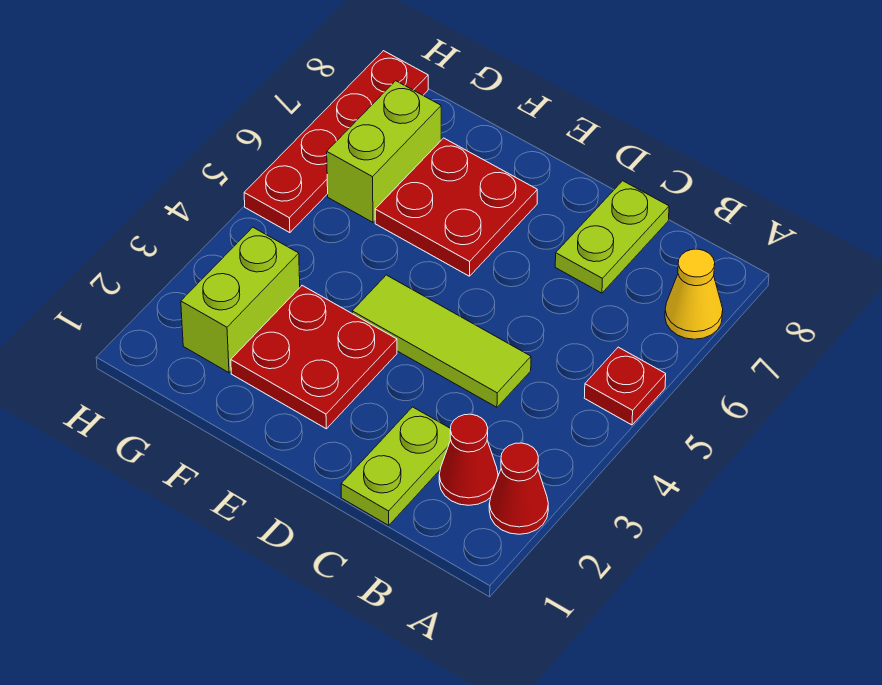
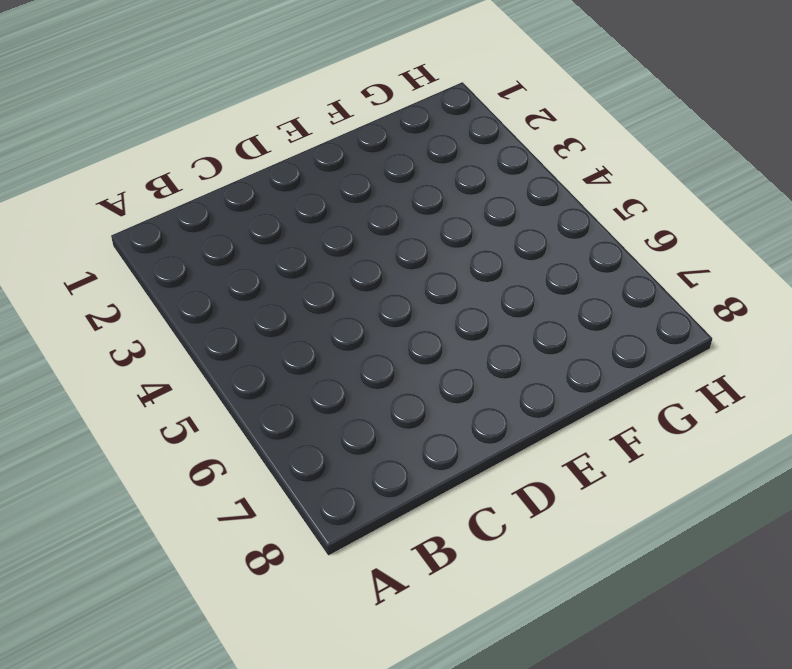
none -> red 1x1 cone [489,443,548,534]
none -> red 1x1 plate [584,347,666,425]
none -> yellow 1x1 cone [665,249,723,339]

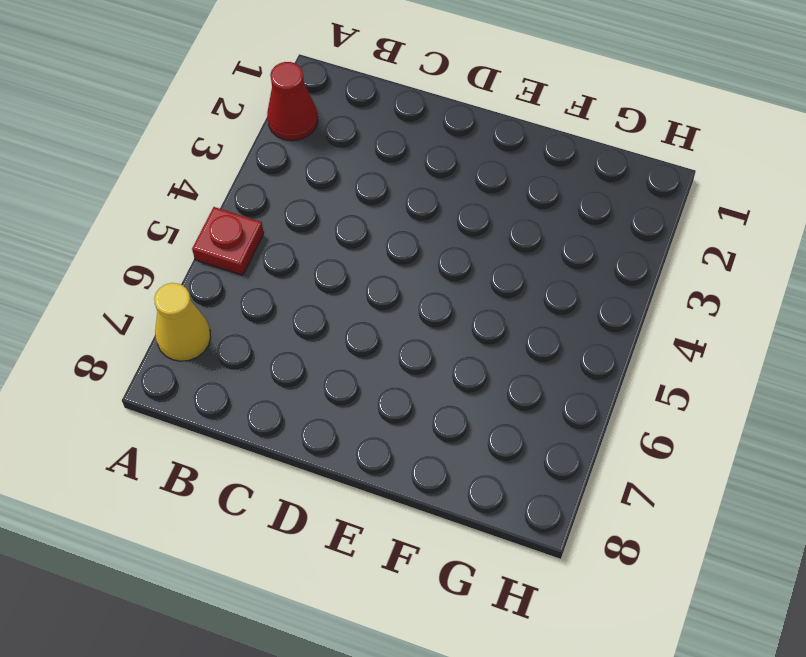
none -> red 1x1 cone [439,414,498,505]
none -> lime 1x2 plate [341,407,451,526]
none -> lime 1x3 tile [352,275,531,407]

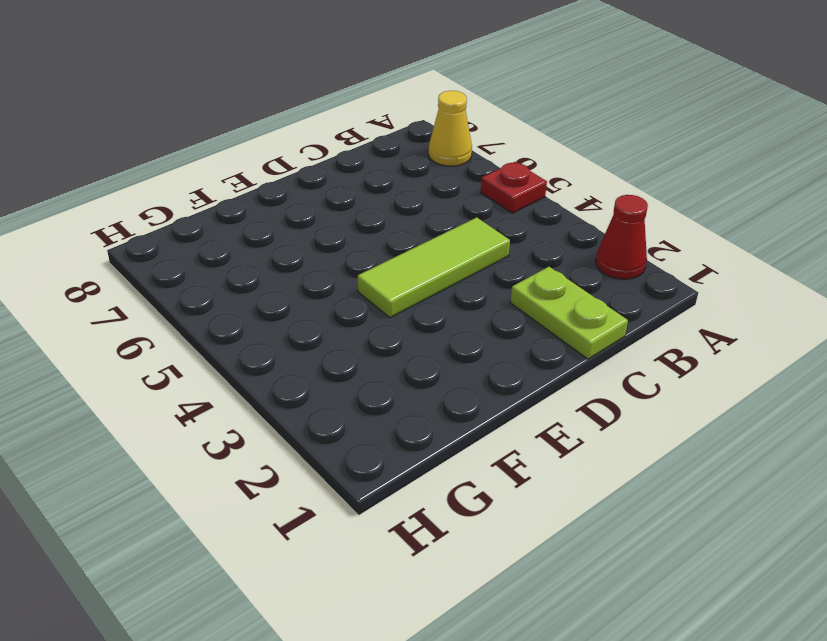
none -> red 1x1 cone [439,414,498,505]
none -> lime 1x2 plate [555,181,669,293]
none -> red 2x2 plate [231,286,397,429]

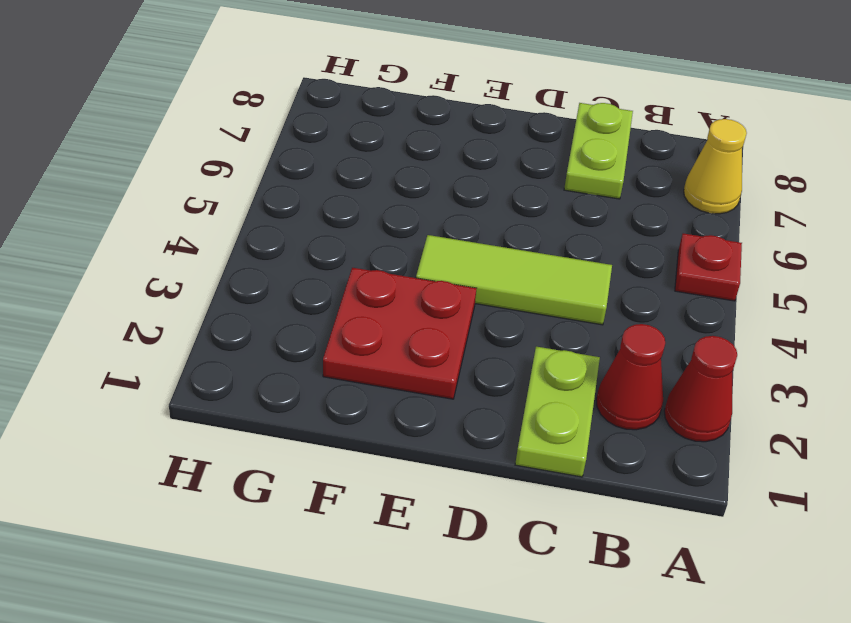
none -> red 2x2 plate [375,138,537,276]
none -> lime 1x2 brick [181,227,300,373]
none -> lime 1x2 brick [327,81,441,222]

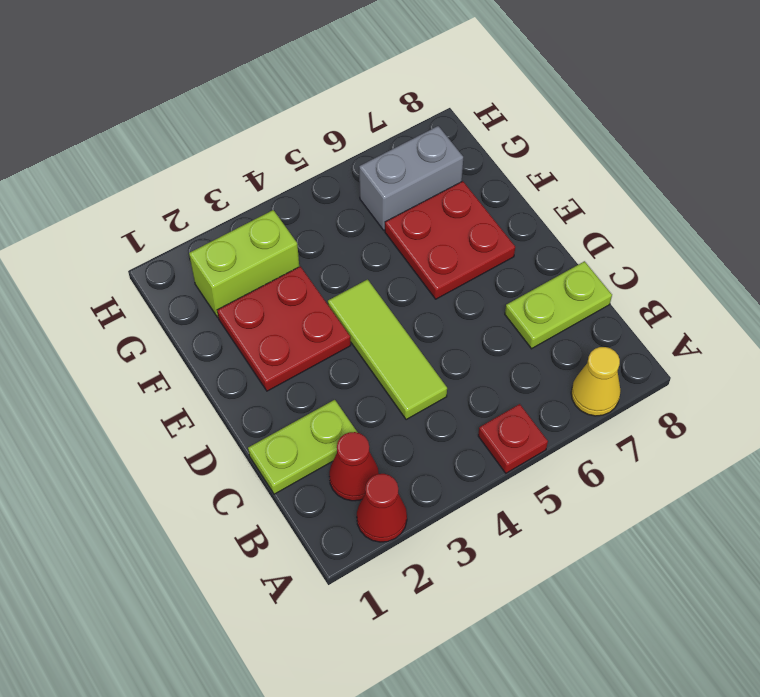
grey 1x2 brick [359,126,463,230] -> lime 1x2 brick [327,81,441,222]
none -> red 1x4 plate [244,51,428,233]

